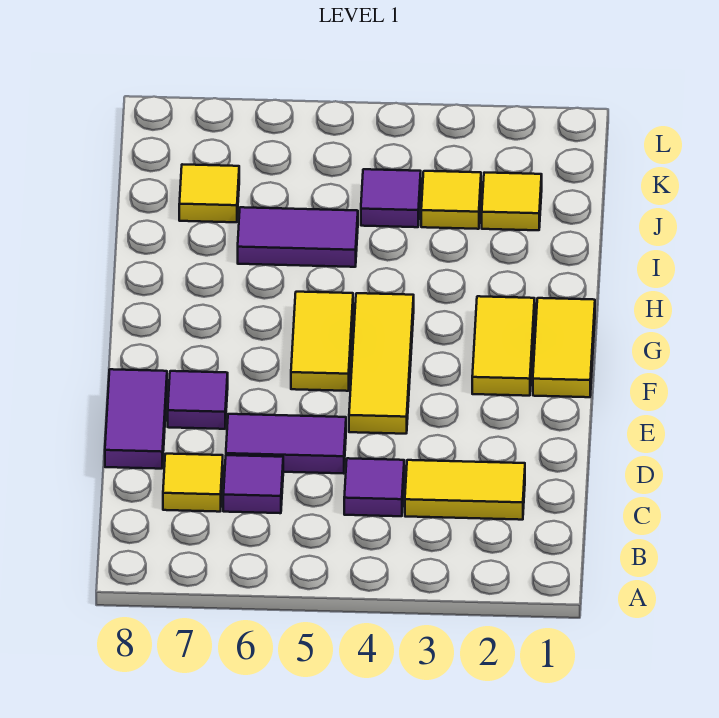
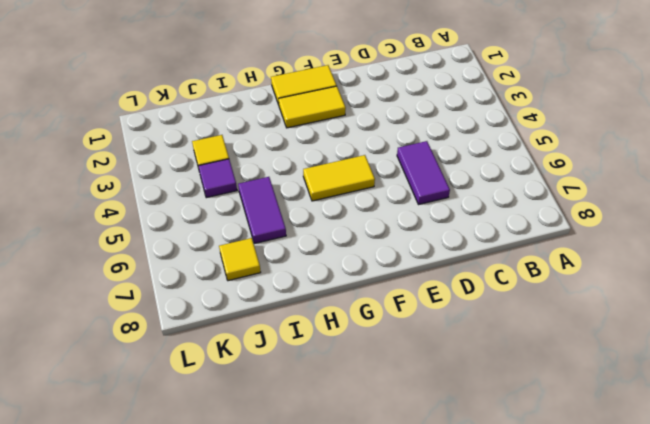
none -> yellow 1x2 tile [405,460,525,520]
none -> purple 1x1 tile [344,458,404,516]
none -> purple 1x1 tile [223,455,283,513]

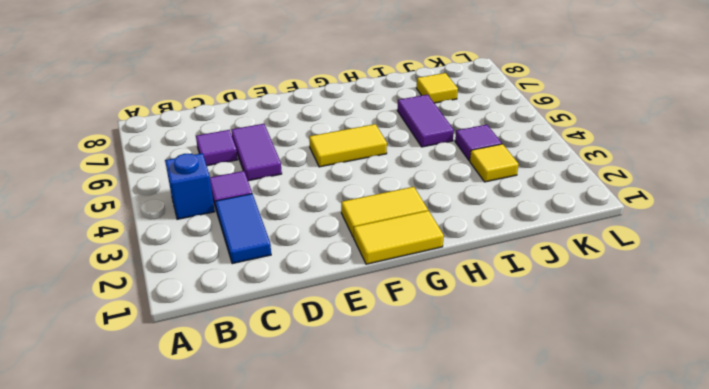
blue 1x1 brick [165,153,215,219] -> none
blue 1x2 tile [215,194,271,264] -> yellow 1x2 tile [405,460,525,520]
none -> yellow 1x1 tile [163,454,223,512]
none -> purple 1x2 tile [105,369,167,469]
none -> yellow 1x3 tile [349,293,414,434]

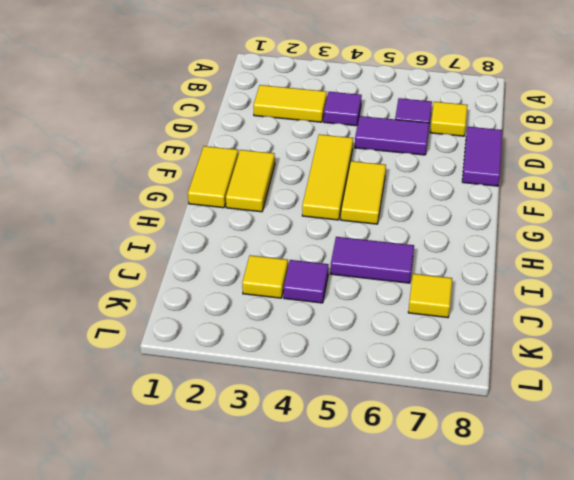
none -> purple 1x1 tile [168,371,228,429]
none -> yellow 1x1 tile [482,173,542,230]

